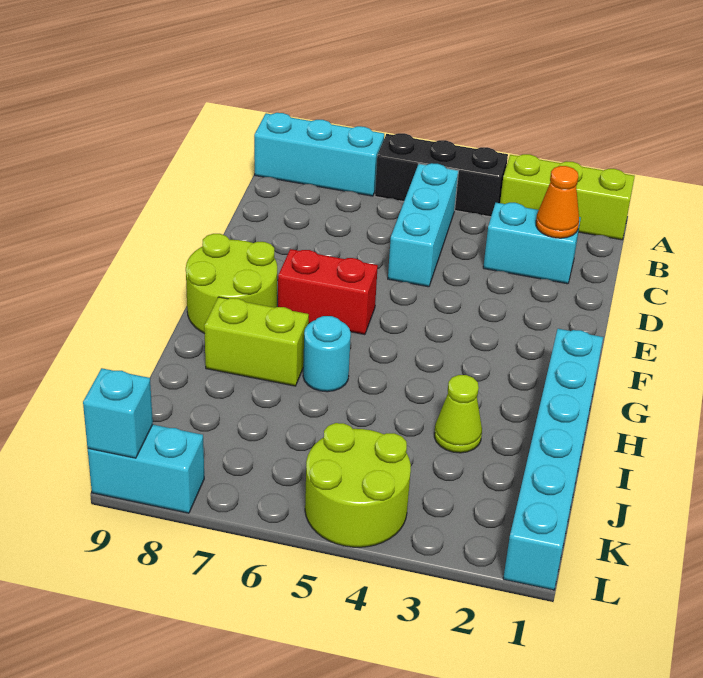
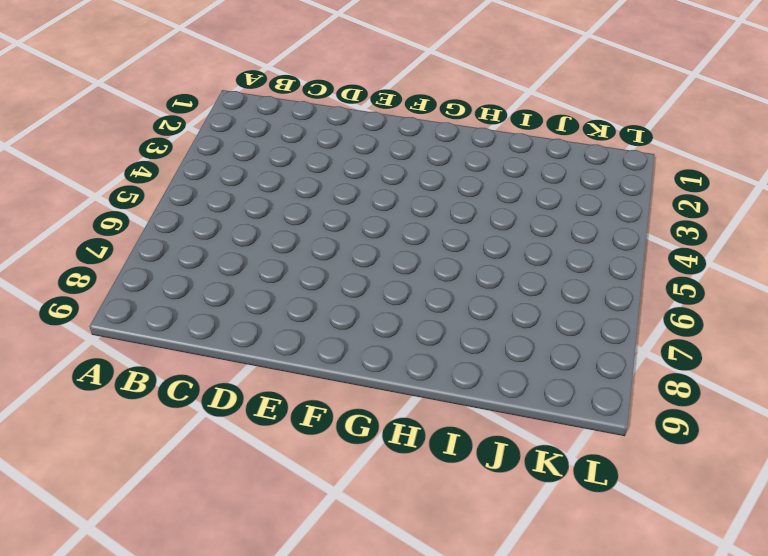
none -> lime 1x3 brick [500,154,635,240]
none -> black 1x3 brick [375,133,508,217]
none -> cyan 1x3 brick [254,113,384,196]

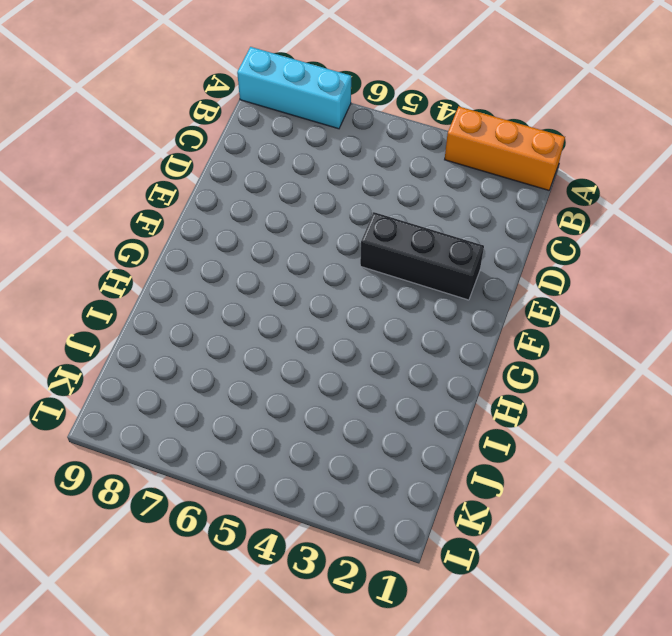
orange 1x3 brick [445,107,565,190] -> lime 1x3 brick [500,154,635,240]
black 1x3 brick [360,212,484,300] -> black 1x3 brick moved to [375,133,508,217]
none -> cyan 1x3 brick [388,163,458,287]
none -> cyan 1x2 brick [483,203,581,284]
none -> red 1x2 brick [278,249,378,335]

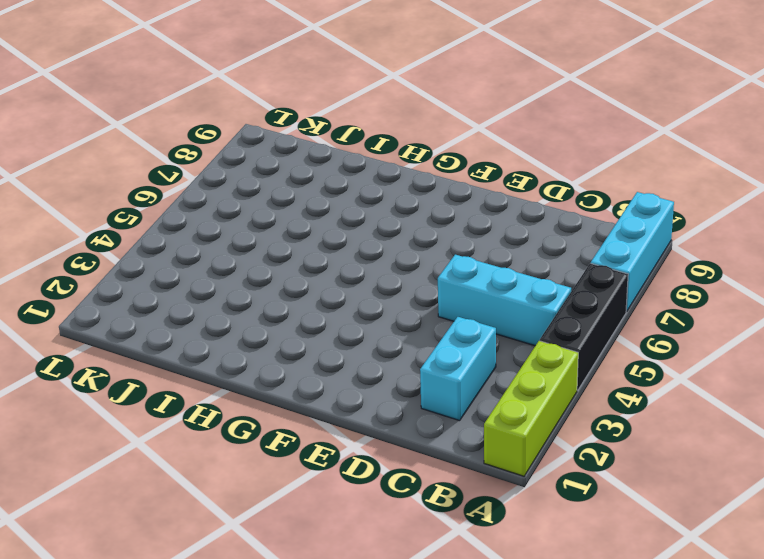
none -> red 1x2 brick [278,249,378,335]
none -> lime 2x2 round brick [186,234,277,334]
none -> cyan 1x6 brick [503,329,603,590]

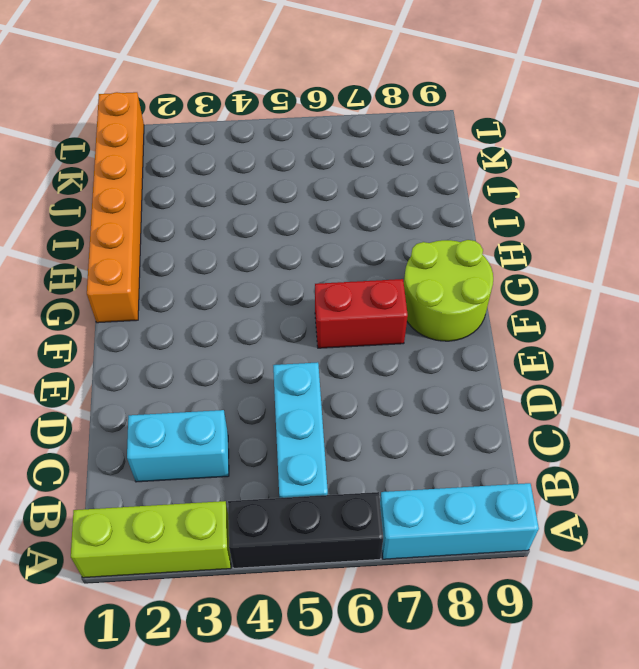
orange 1x6 brick [87,92,144,323] -> cyan 1x6 brick [503,329,603,590]
none -> cyan 1x1 round brick [303,316,351,392]
none -> lime 1x2 brick [204,297,309,386]
none -> lime 1x1 cone [434,375,482,453]

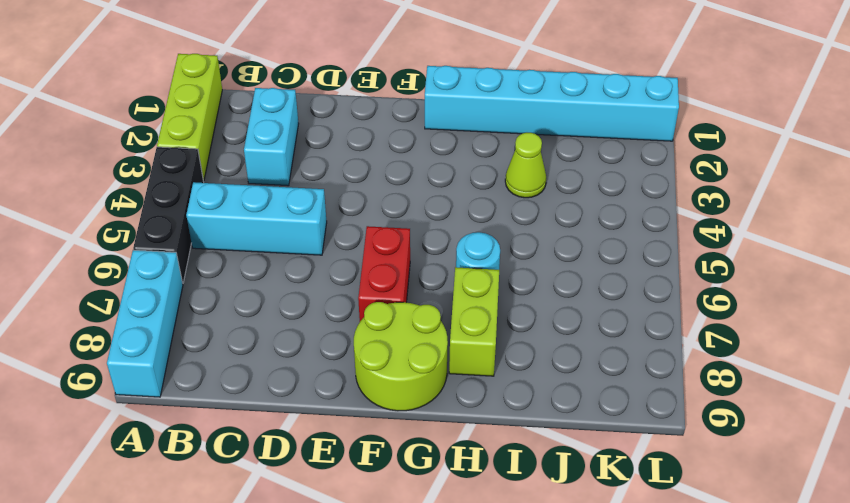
none -> lime 2x2 round brick [305,423,411,547]
none -> cyan 1x2 brick [88,425,204,513]
none -> orange 1x1 cone [536,166,579,238]

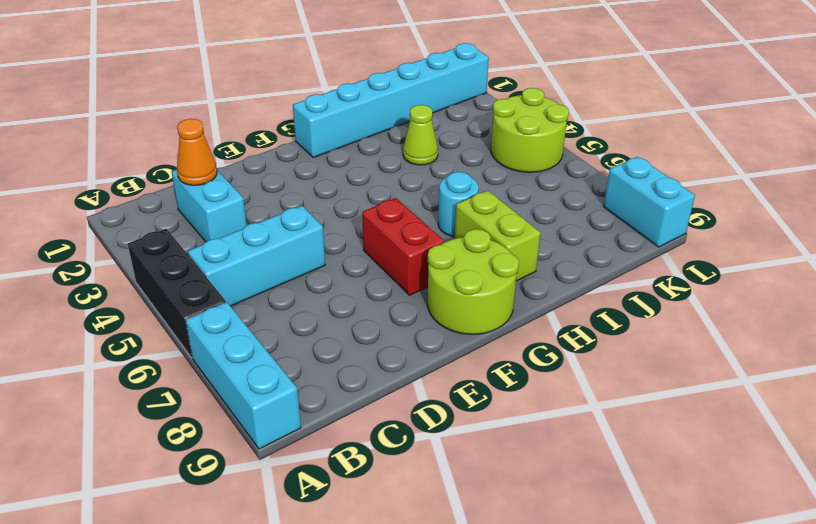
none -> lime 1x3 brick [500,154,635,240]
none -> cyan 1x1 brick [83,368,153,458]

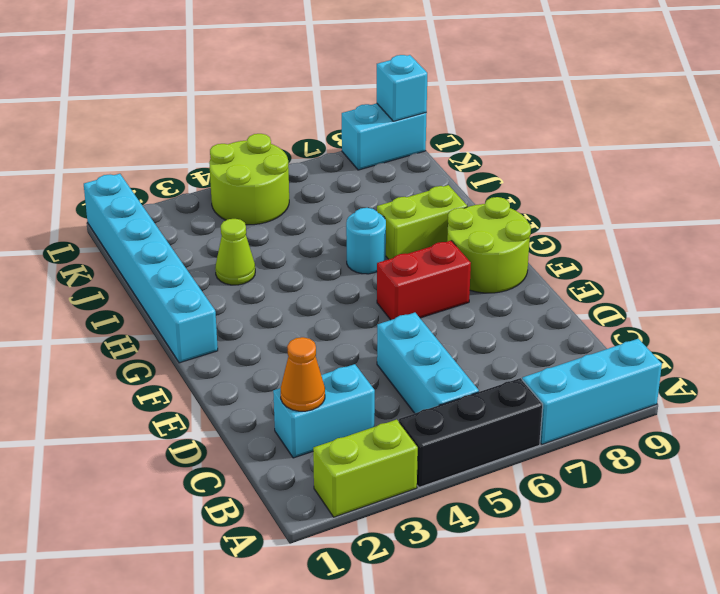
lime 1x2 brick [313,420,418,517] -> lime 1x3 brick [500,154,635,240]

